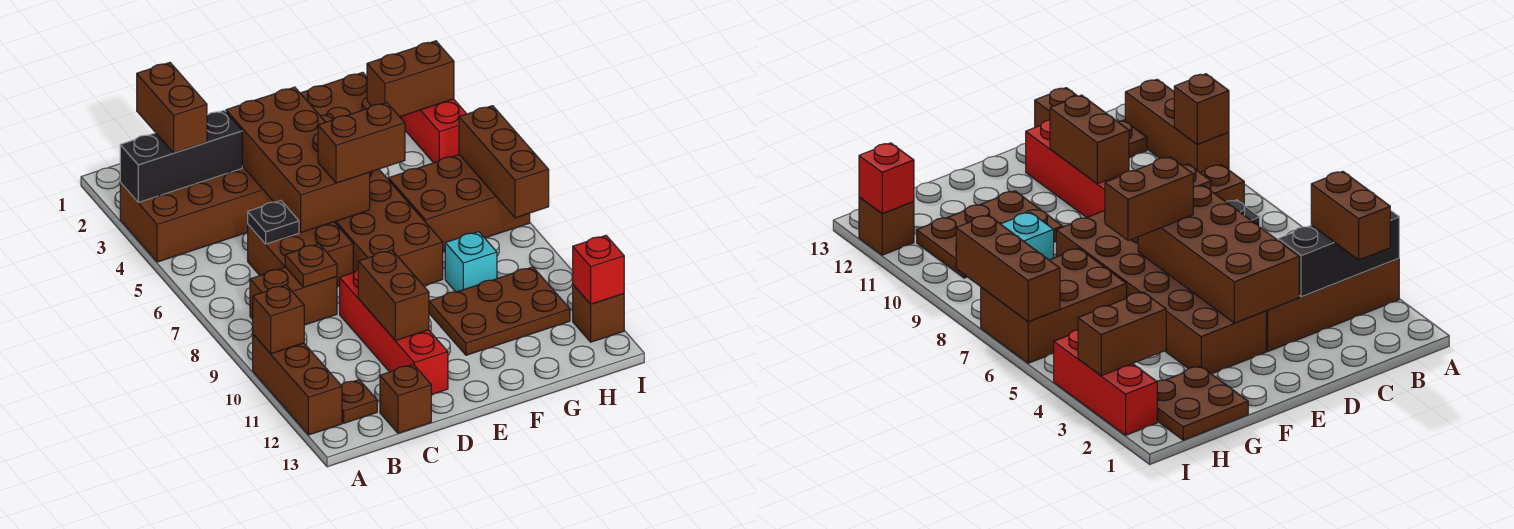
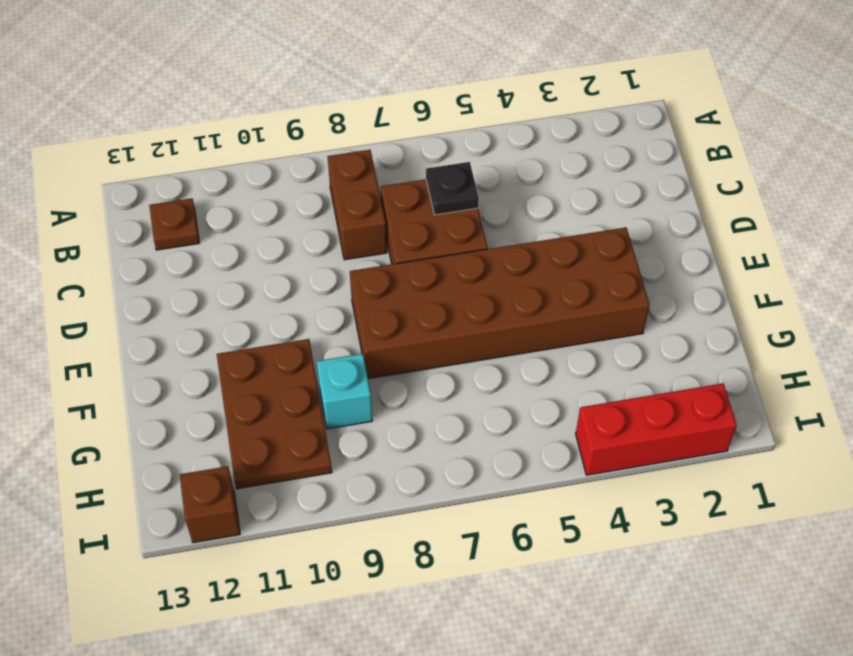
none -> brown 2x4 brick [120,166,273,262]
none -> brown 1x3 brick [253,334,342,435]
none -> brown 1x1 brick [380,364,431,433]

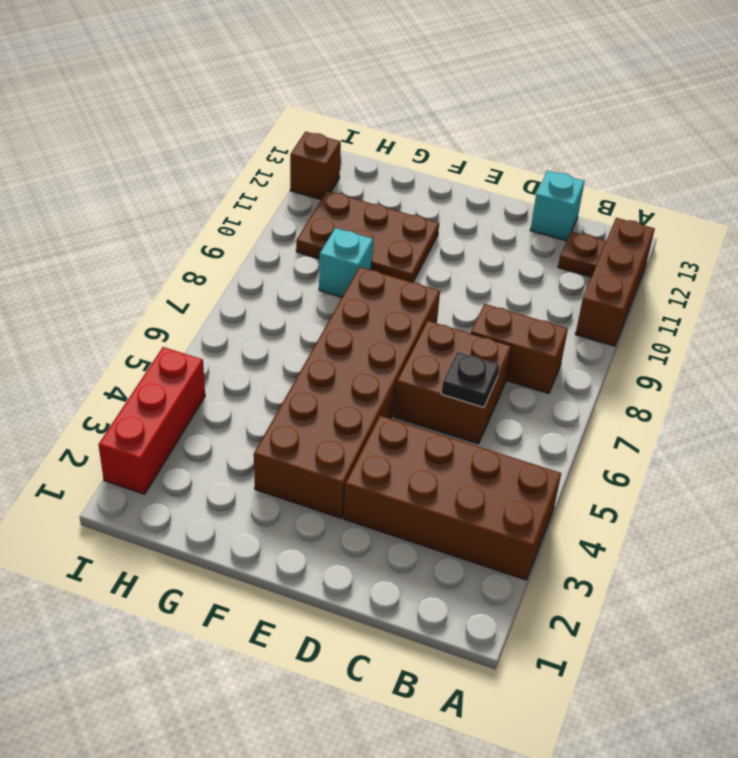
cyan 1x1 brick [531,171,585,241] -> brown 1x1 brick [380,364,431,433]
none -> red 1x4 brick [340,270,448,395]
none -> brown 2x2 plate [300,72,371,118]
none -> brown 2x3 brick [389,155,530,252]

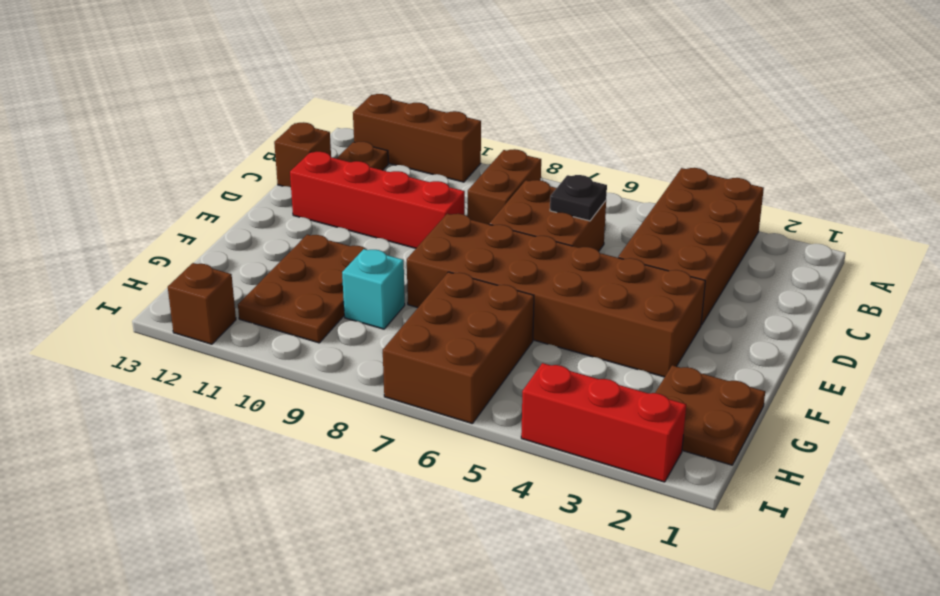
none -> black 1x3 brick [120,110,242,202]
none -> brown 1x1 brick [253,285,304,354]
none -> brown 1x1 plate [285,244,337,287]

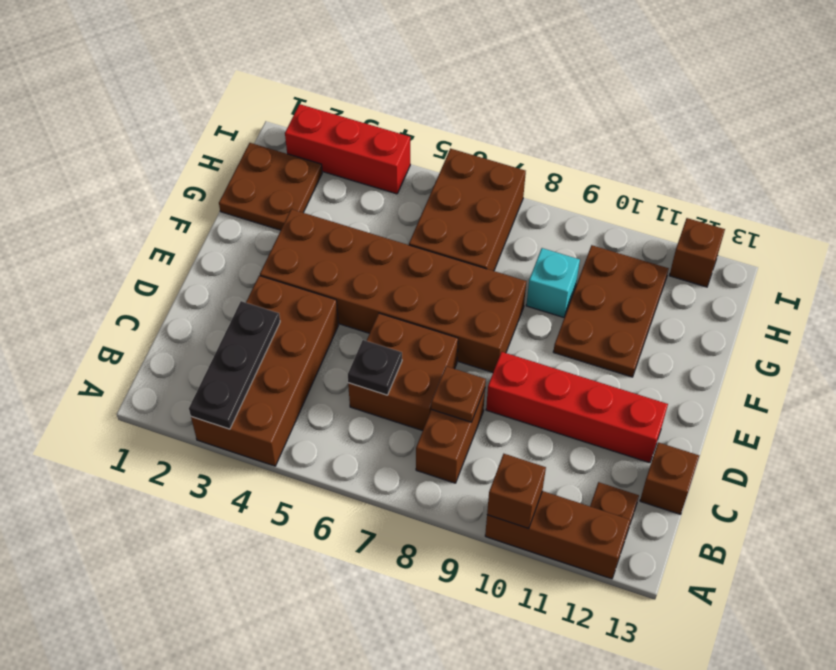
black 1x3 plate [189,301,280,429] -> black 1x3 brick [120,110,242,202]
none -> brown 2x4 brick [226,87,370,232]
none -> brown 1x2 brick [358,250,429,341]
none -> brown 1x2 brick [367,41,454,117]

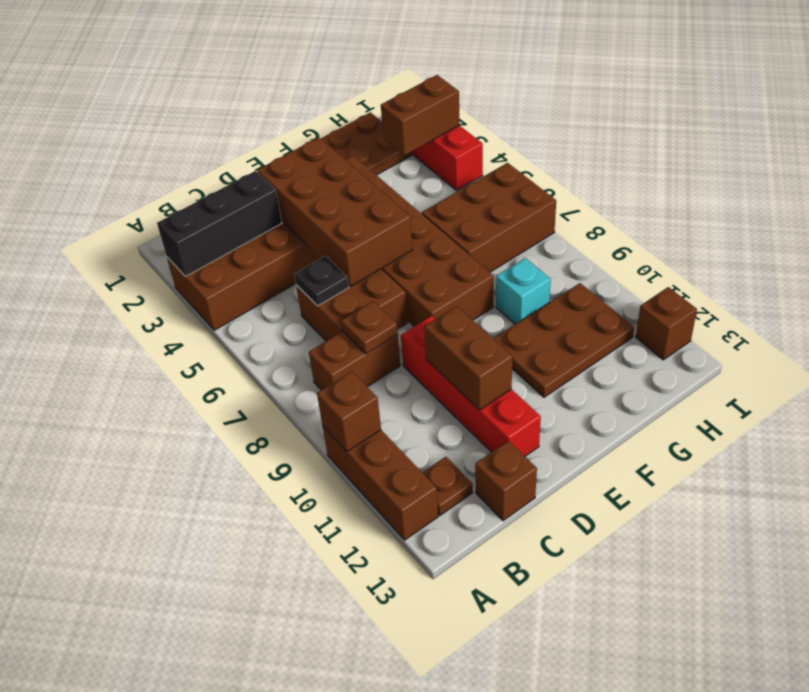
none -> brown 1x3 brick [459,106,549,218]
none -> red 1x1 brick [573,235,624,304]
none -> brown 1x2 brick [137,63,207,153]

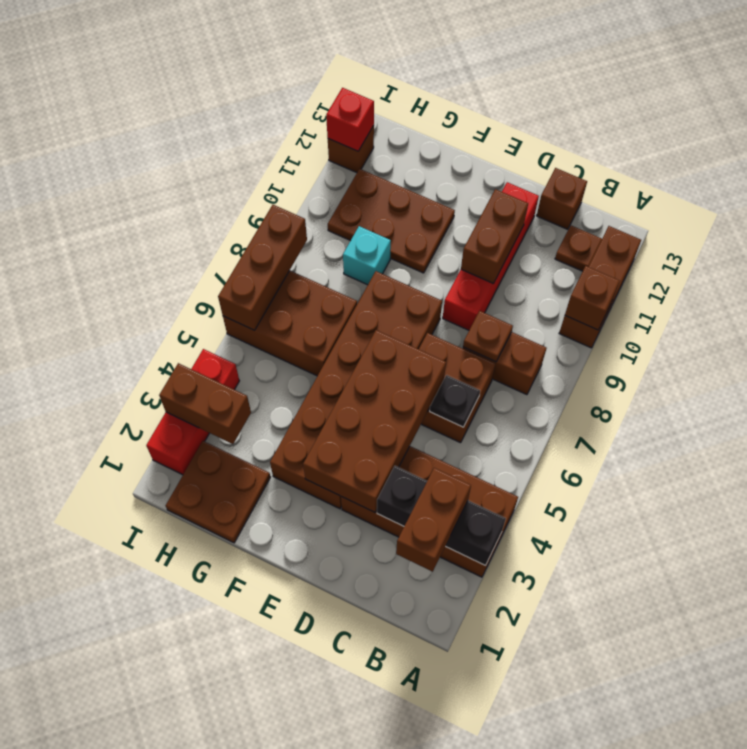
none -> brown 1x2 brick [318,102,405,183]

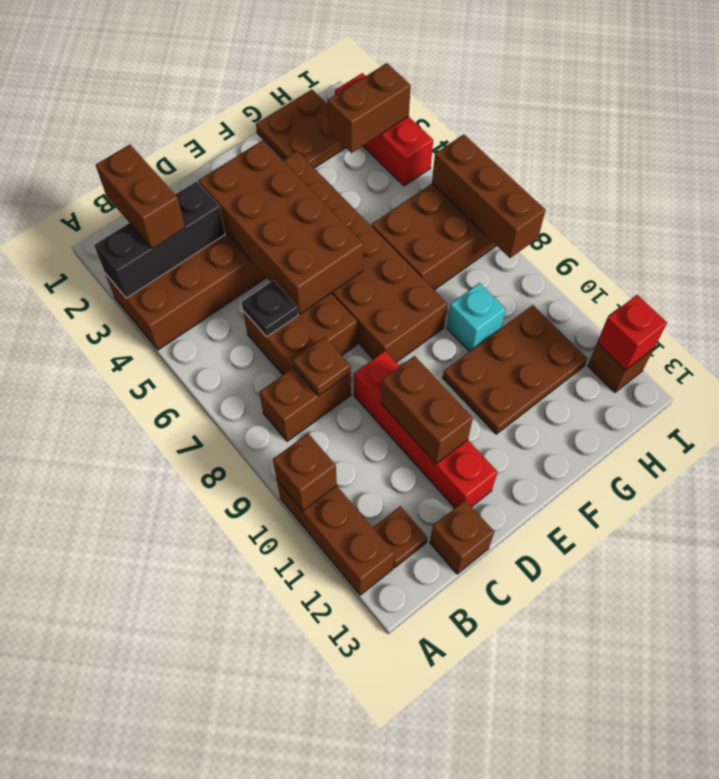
none -> brown 1x2 brick [318,102,405,183]

